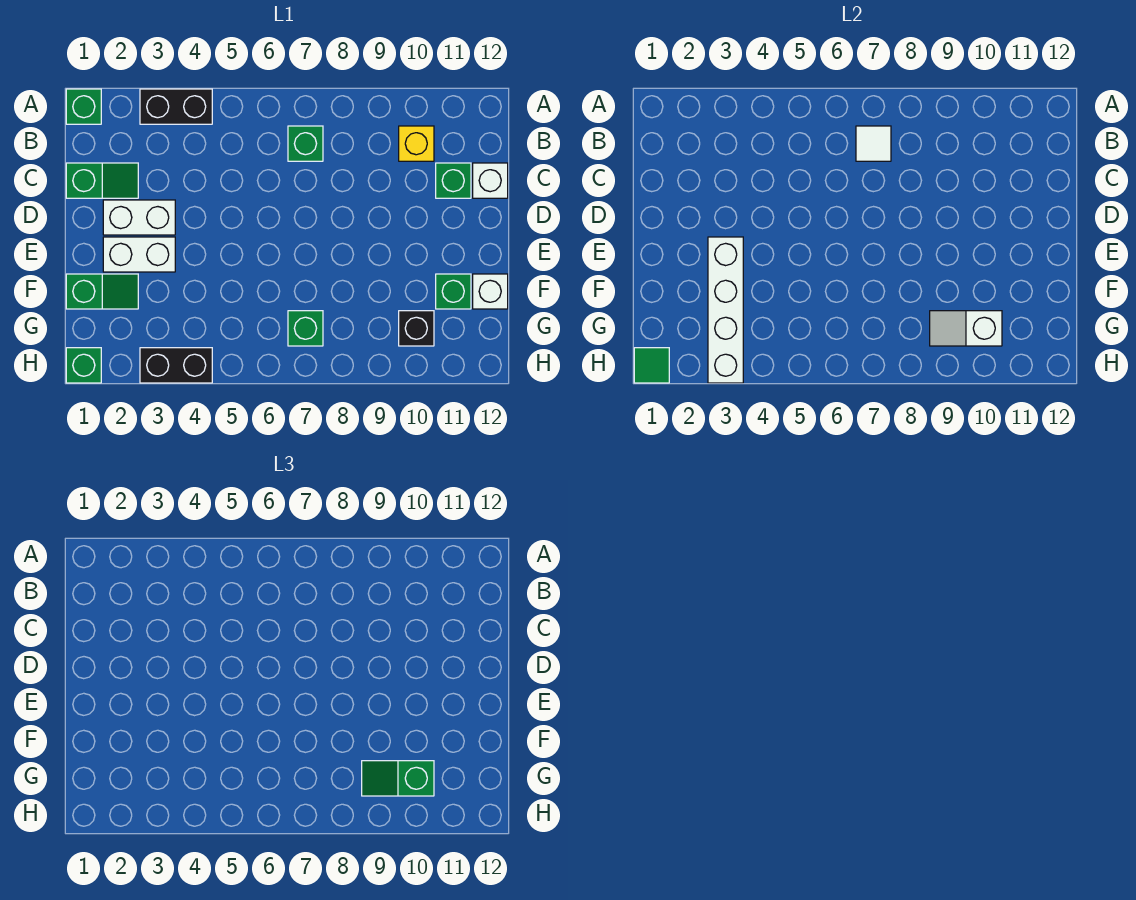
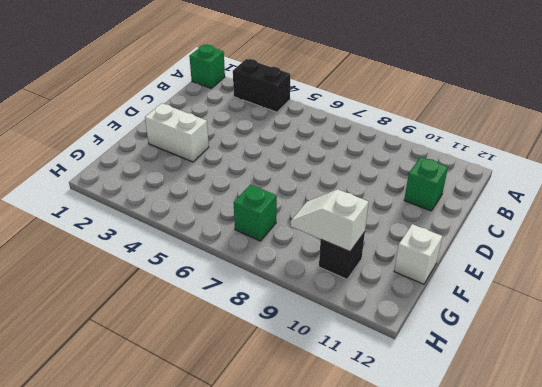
none -> green 1x1 brick [288,126,323,161]
none -> yellow 1x1 brick [399,126,434,161]
none -> green 1x2 slope [66,163,138,198]

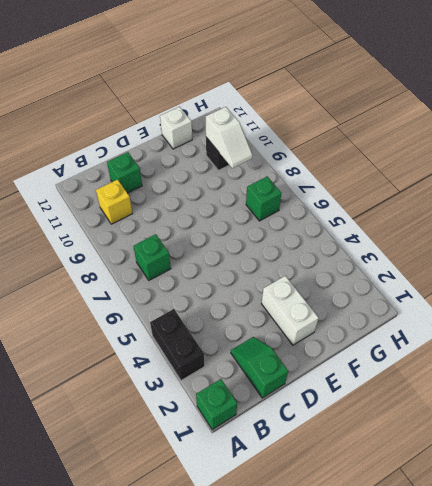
none -> white 1x1 brick [473,163,508,198]
none -> white 1x2 brick [103,200,175,235]
none -> green 1x2 slope [66,274,138,309]

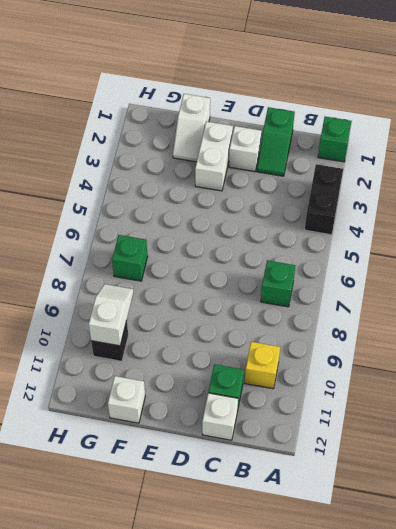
white 1x1 brick [229,126,262,172] -> white 1x2 brick [103,200,175,235]
white 1x2 slope [173,94,210,162] -> green 1x2 slope [66,274,138,309]
none -> green 1x1 brick [436,274,471,309]
none -> green 1x1 brick [66,348,101,383]
none -> black 1x2 brick [140,348,212,383]

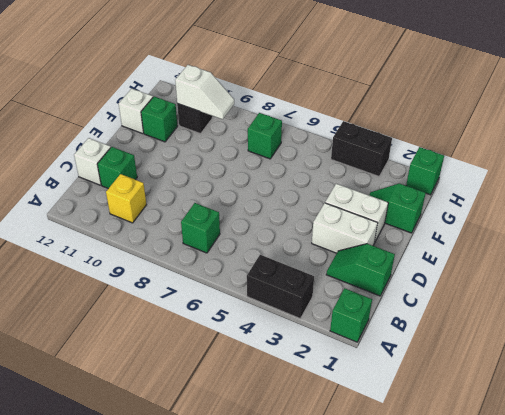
none -> white 1x1 tile [856,126,891,161]
none -> white 1x4 brick [708,237,743,383]
none -> green 1x1 tile [634,348,669,383]

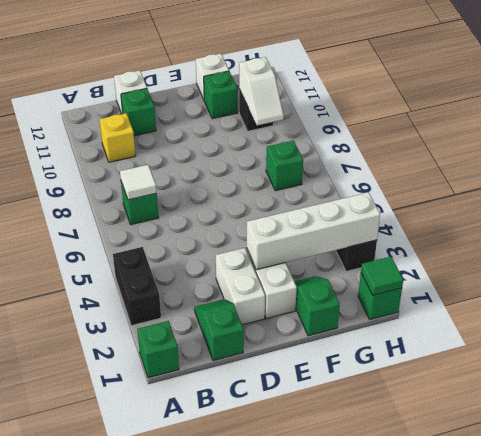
none -> green 1x2 slope [362,761,434,796]

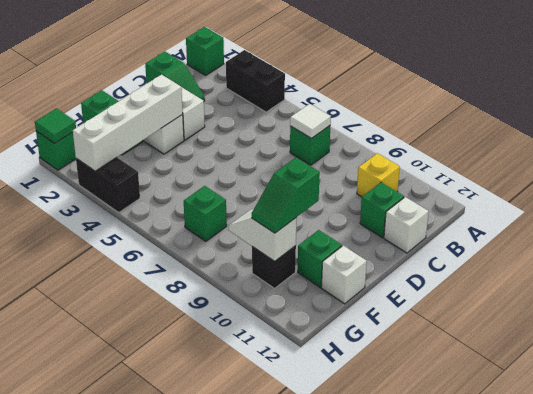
green 1x2 slope [252,157,320,233] -> green 1x2 slope turned to [362,761,434,796]

